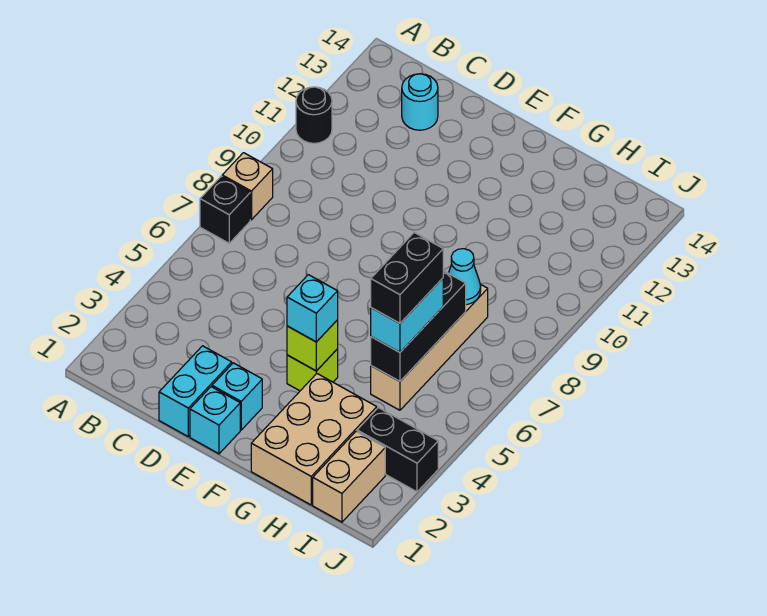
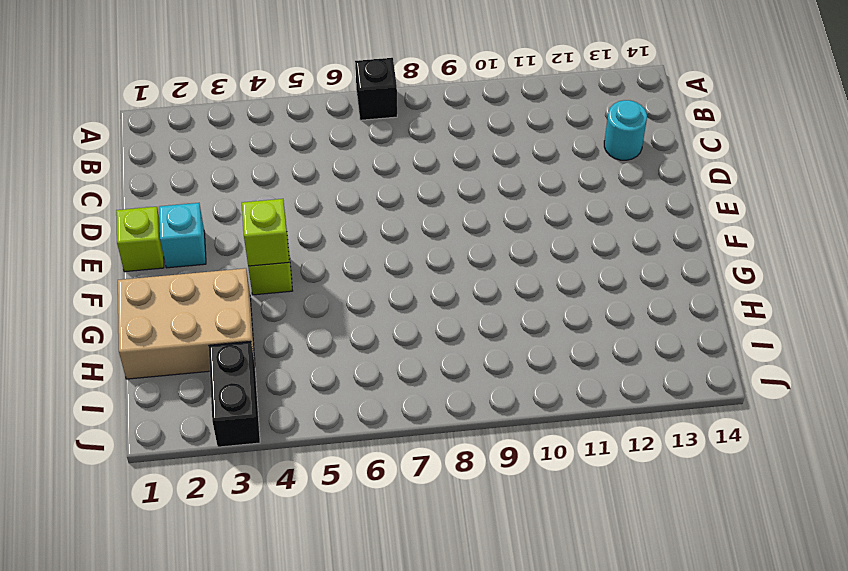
lime 1x1 brick [116,207,164,272] -> cyan 1x1 brick [190,387,240,454]
none -> tan 1x1 brick [222,153,273,220]
none -> black 1x1 round brick [296,87,332,143]
none -> cyan 1x2 brick [159,346,232,436]

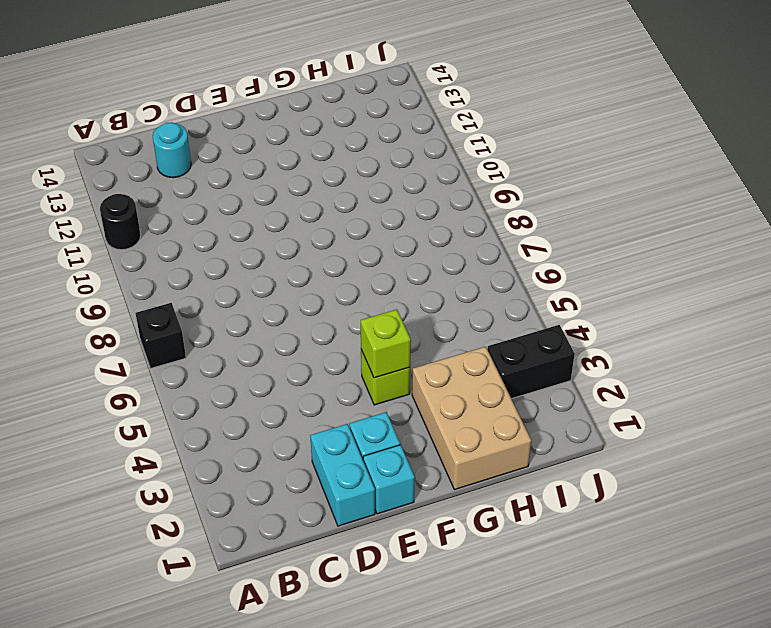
none -> tan 1x1 brick [222,153,273,220]
none -> tan 1x4 brick [371,284,488,410]
none -> tan 1x2 brick [313,431,385,522]

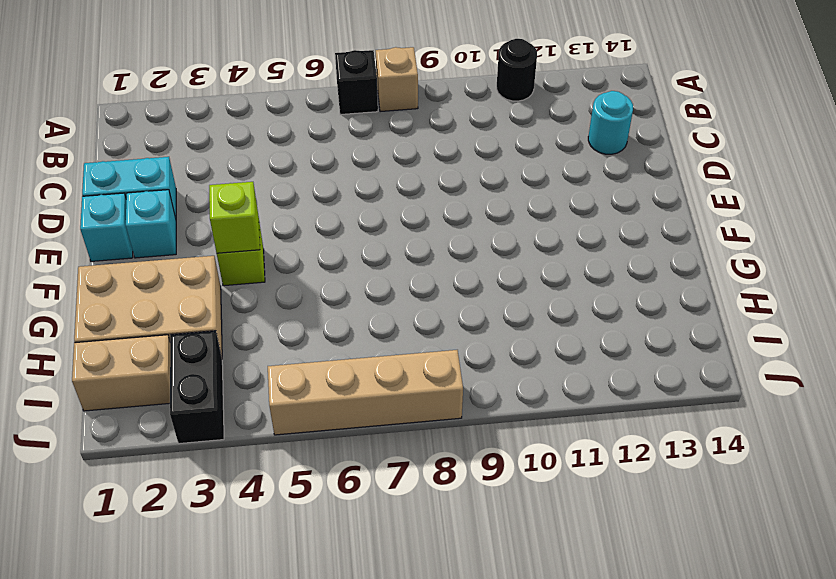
tan 1x4 brick [268,350,463,435] -> tan 1x4 brick moved to [371,284,488,410]
none -> black 1x3 brick [371,271,466,381]
none -> cyan 1x1 cone [449,249,481,305]
none -> cyan 1x1 brick [287,275,338,342]

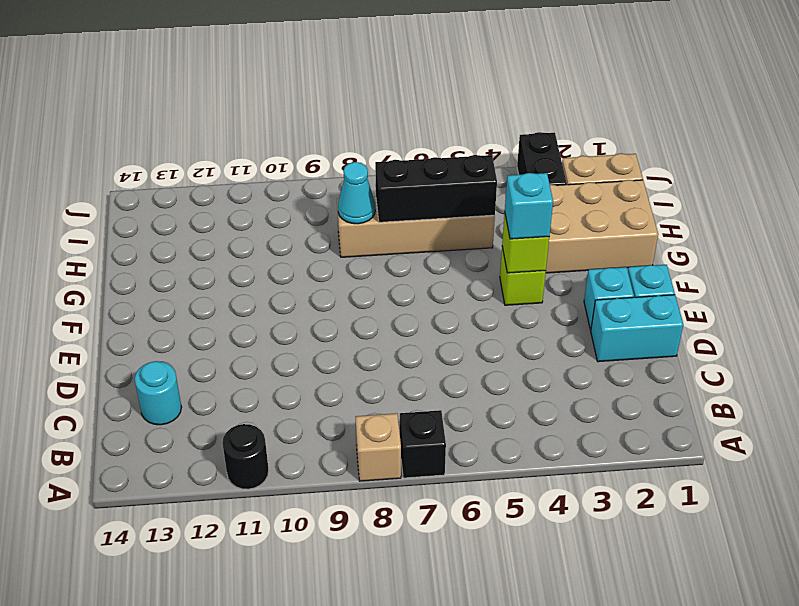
none -> cyan 1x2 brick [371,278,443,352]
none -> black 1x2 brick [371,233,443,323]

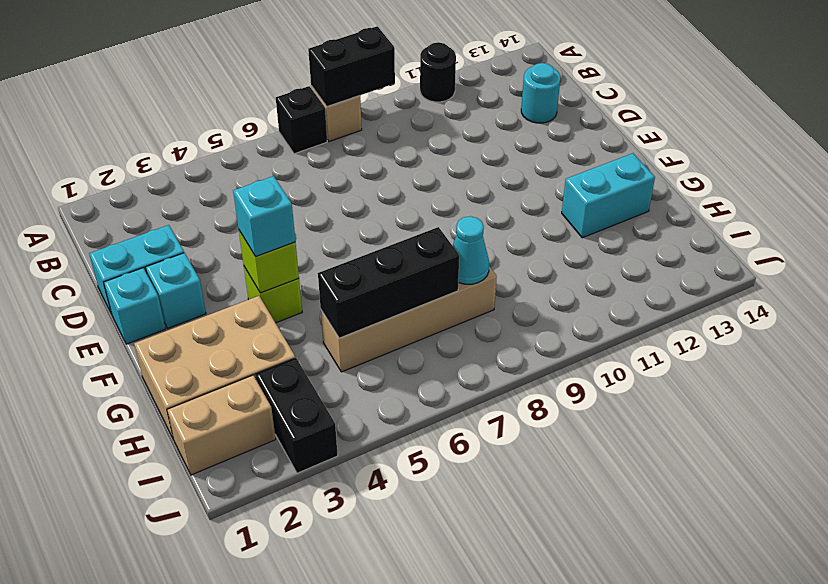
black 1x2 brick [308,26,395,107] -> black 1x2 brick moved to [371,233,443,323]
cyan 1x2 brick [562,153,655,238] -> cyan 1x2 brick moved to [371,278,443,352]

